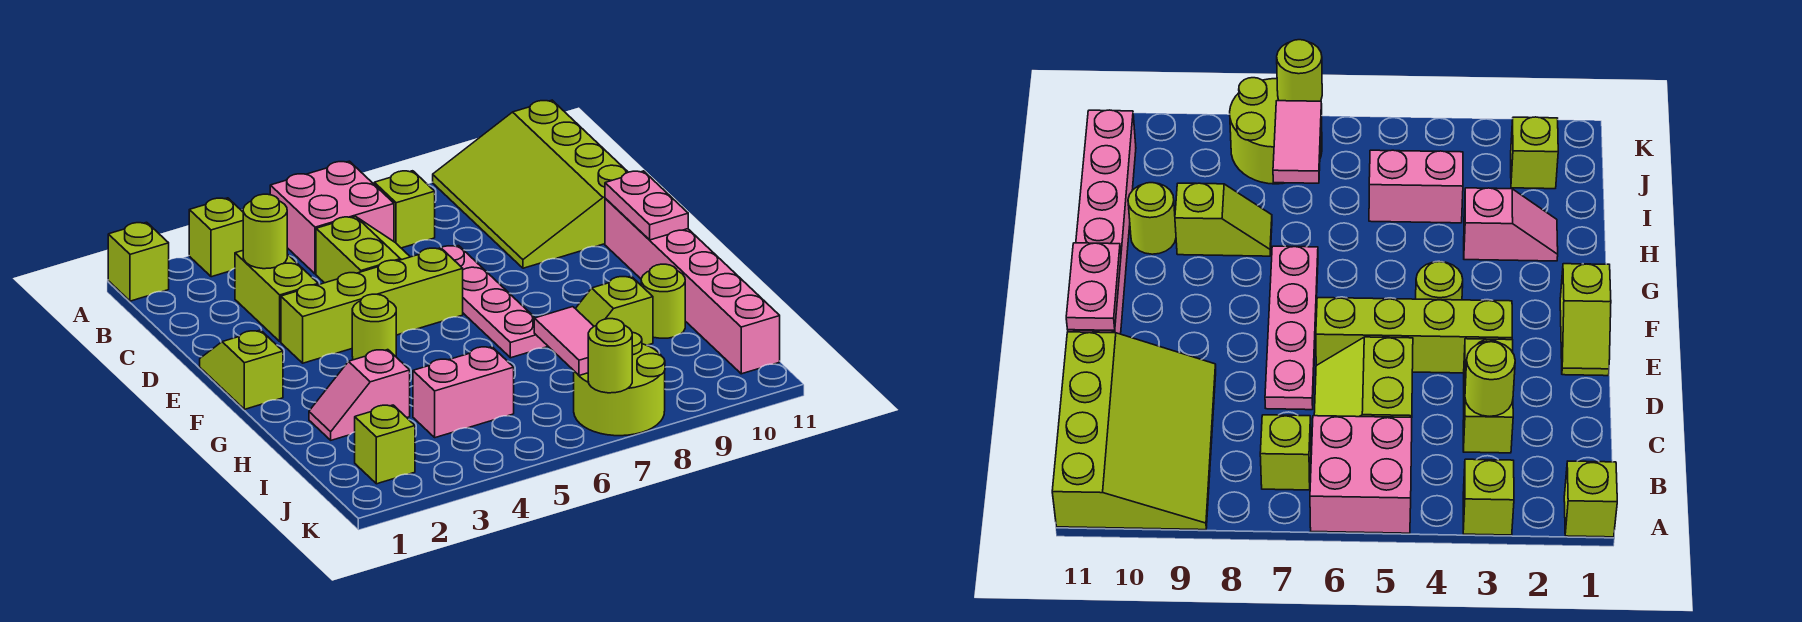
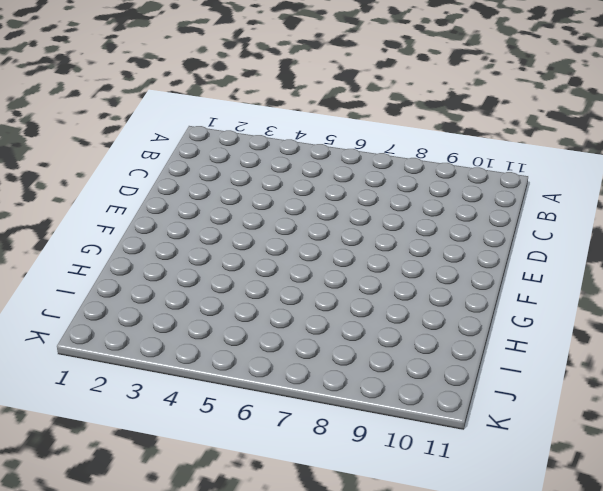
none -> lime 1x1 brick [108,222,169,301]
none -> lime 1x1 brick [189,198,243,277]
none -> pink 2x2 brick [270,161,394,274]

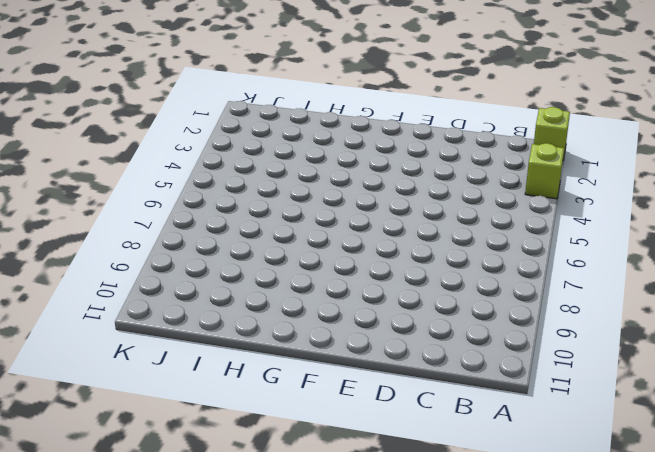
none -> pink 2x2 brick [270,161,394,274]
none -> lime 3x4 slope [433,100,628,268]
none -> lime 1x1 brick [374,171,435,248]

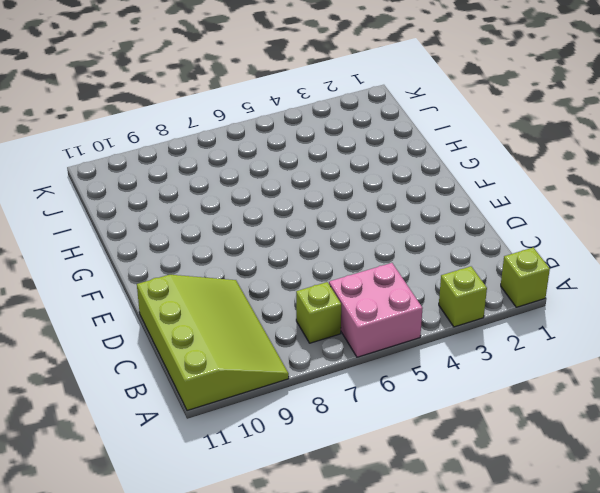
none -> lime 1x2 brick [235,251,318,342]
none -> lime 2x2 slope [316,217,410,283]
none -> pink 1x4 plate [441,246,548,358]

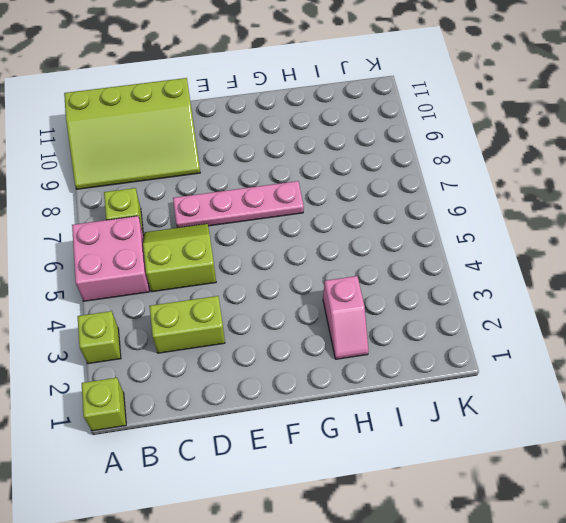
none -> lime 1x2 slope [200,330,283,409]
none -> lime 1x4 brick [281,248,463,363]
none -> pink 1x6 brick [605,199,780,374]

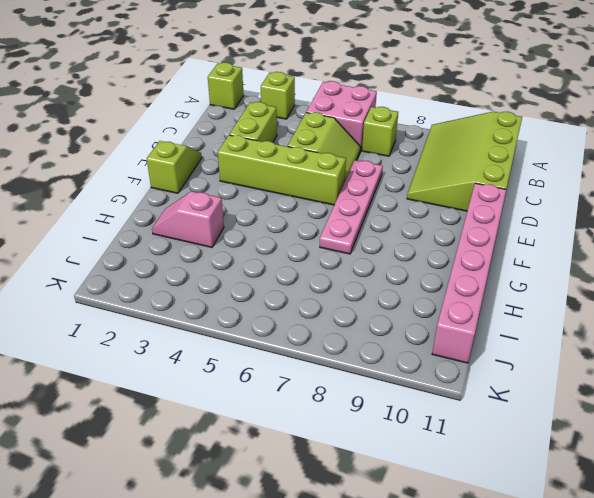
none -> lime 1x1 round brick [352,294,396,360]
none -> lime 1x2 slope [575,276,653,345]
none -> lime 1x1 round brick [641,264,685,338]

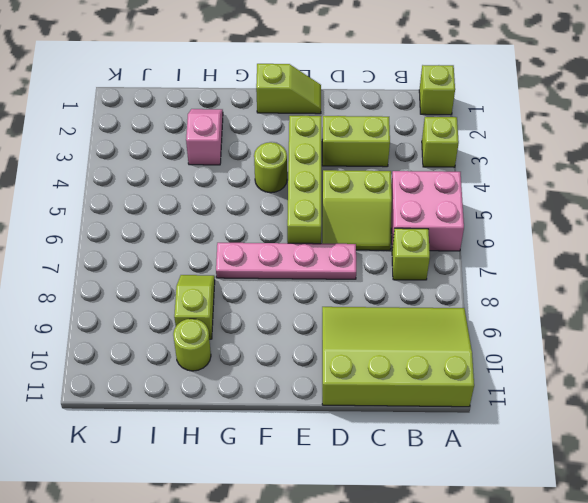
none -> pink 1x6 brick [605,199,780,374]
none -> pink 1x2 brick [413,347,514,438]
none -> lime 1x1 brick [355,405,415,484]

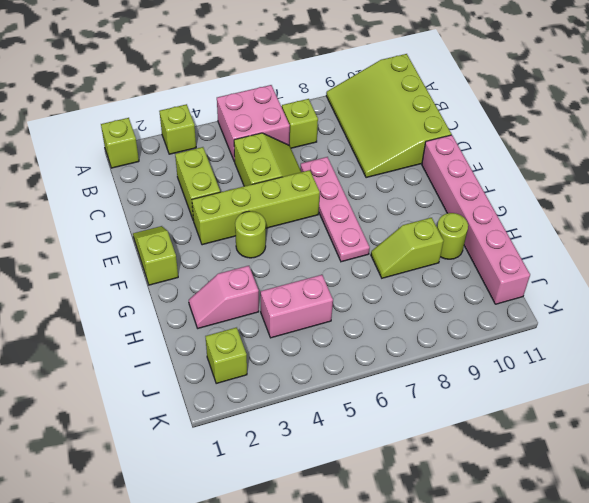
none -> lime 2x2 round brick [574,332,665,436]
none -> lime 1x1 round brick [243,194,287,269]
none -> pink 1x2 plate [605,171,688,240]

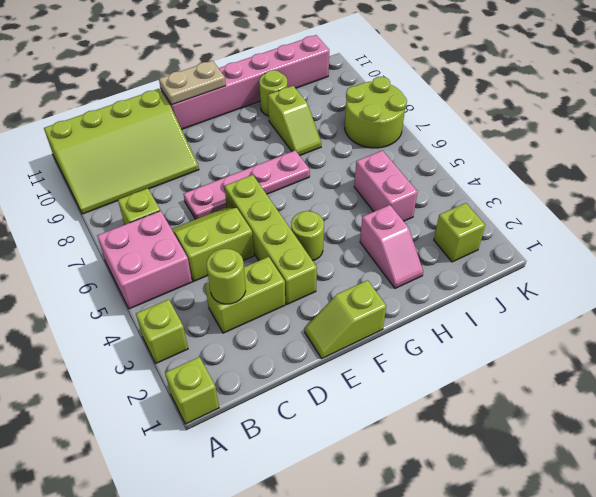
tan 1x2 plate [159,61,226,105] -> pink 1x2 plate [605,171,688,240]
none -> pink 1x2 tile [534,307,594,375]
none -> lime 1x1 round brick [588,319,632,393]

